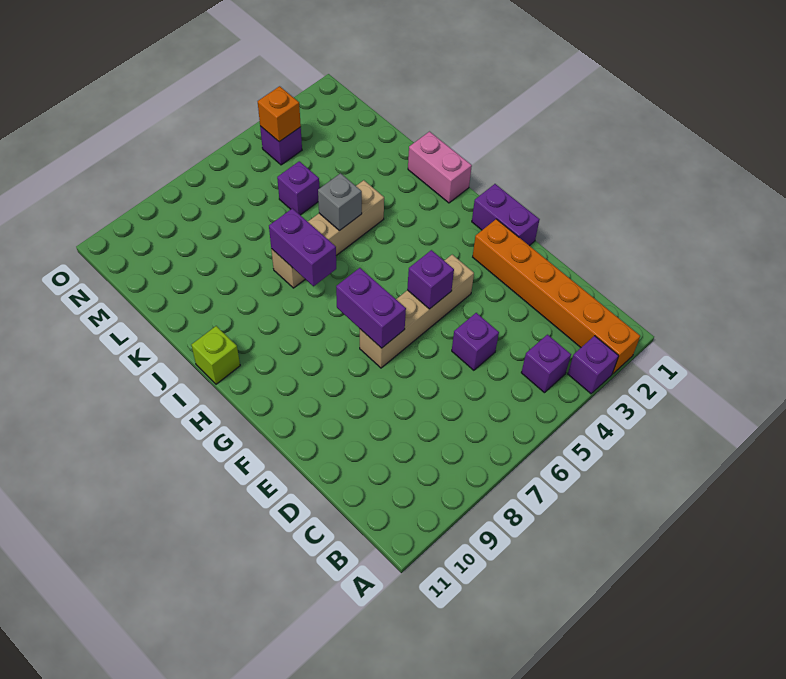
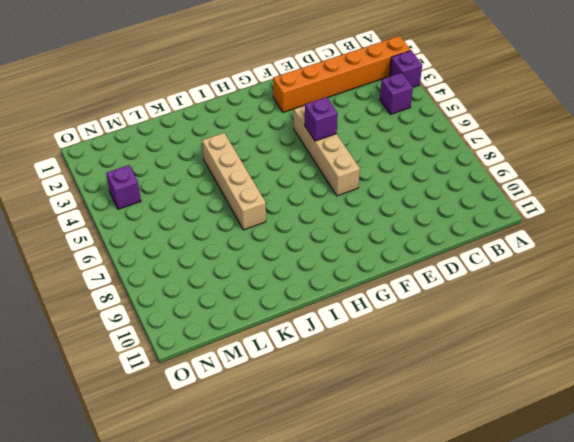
none -> purple 1x1 brick [452,313,499,370]
none -> purple 1x2 brick [472,184,540,246]
none -> pink 1x2 brick [408,132,472,203]

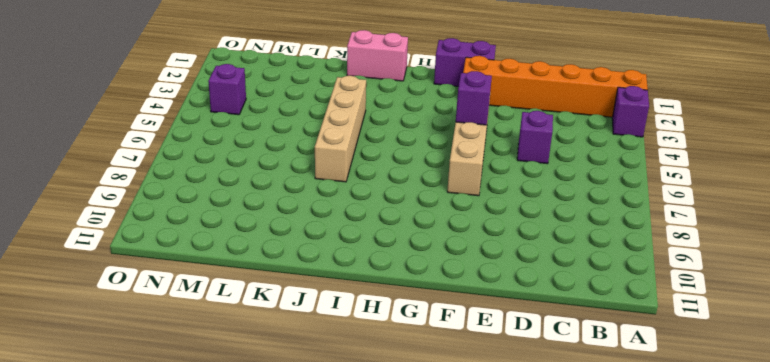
none -> purple 1x1 brick [521,335,571,393]
none -> lime 1x1 brick [191,326,240,384]
none -> purple 1x1 brick [277,161,319,215]

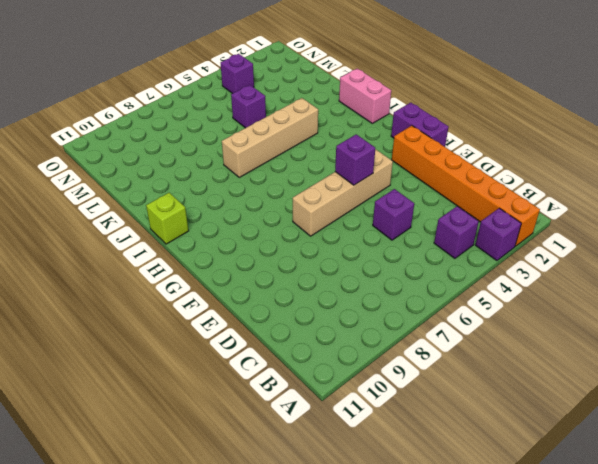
none -> purple 1x2 brick [336,268,406,348]
none -> purple 1x2 brick [269,208,336,286]
none -> grey 1x1 brick [318,173,362,231]

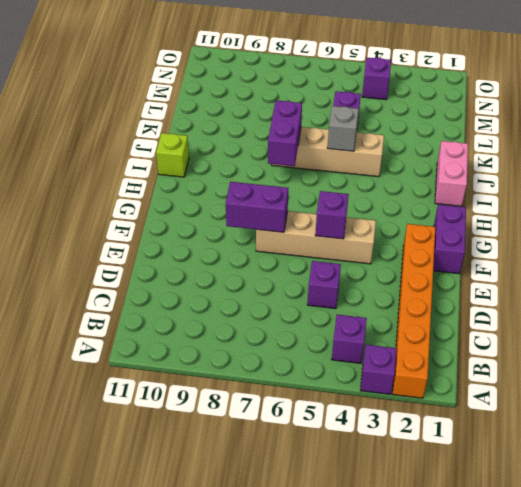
purple 1x2 brick [226,182,288,232] -> purple 1x2 brick turned to [336,268,406,348]
none -> orange 1x1 brick [258,86,301,142]

